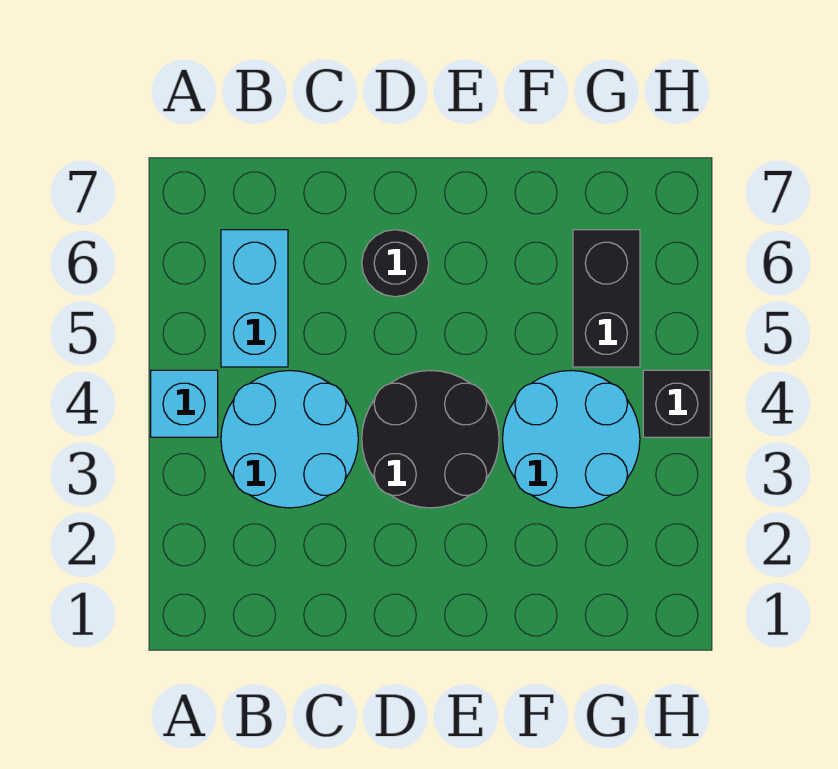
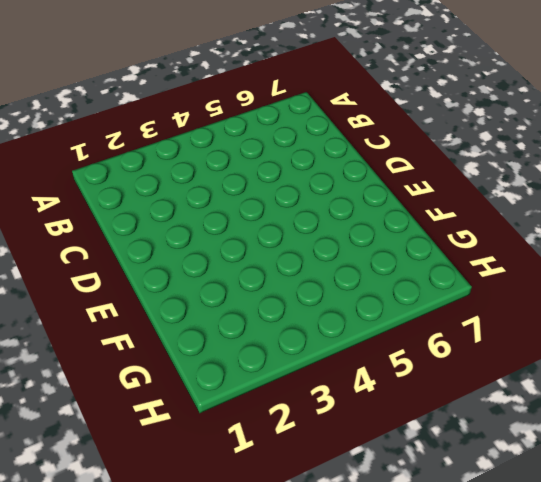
none -> cyan 1x1 brick [151,370,218,437]
none -> cyan 2x2 round brick [221,370,358,508]

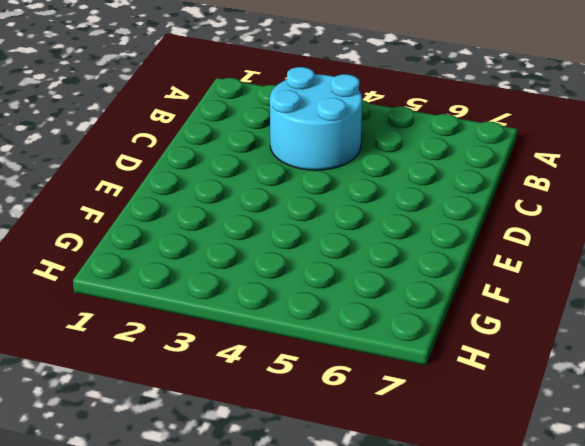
none -> cyan 1x1 brick [151,370,218,437]
none -> cyan 1x2 brick [221,230,288,367]

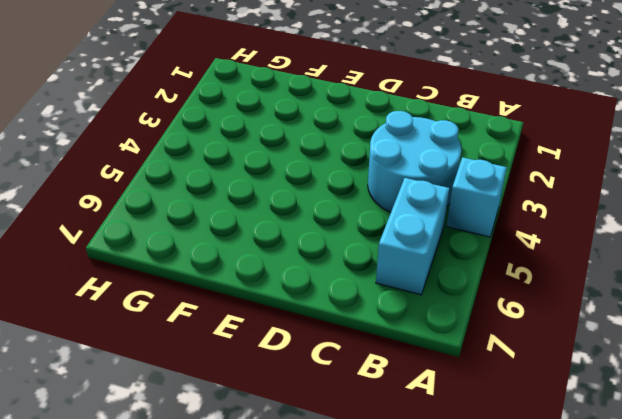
none -> black 2x2 round brick [362,371,499,508]
none -> black 1x1 round brick [362,230,429,297]

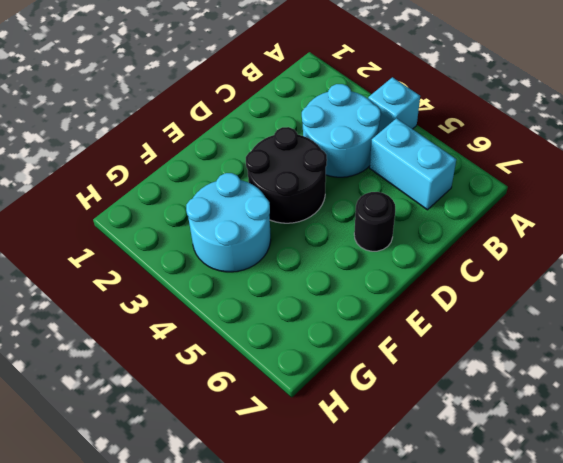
none -> black 1x2 brick [573,230,640,367]
none -> black 1x1 brick [643,370,710,437]

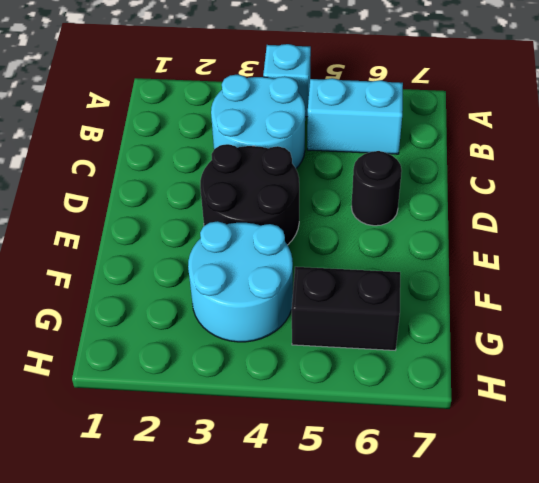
none -> black 1x1 brick [643,370,710,437]

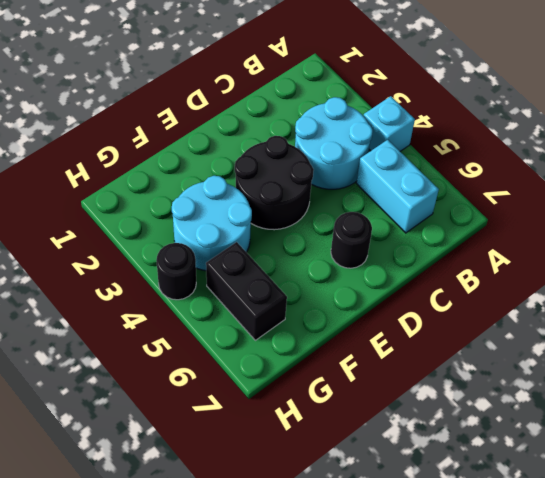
black 1x1 round brick [156,243,196,300] -> black 1x1 brick [643,370,710,437]

